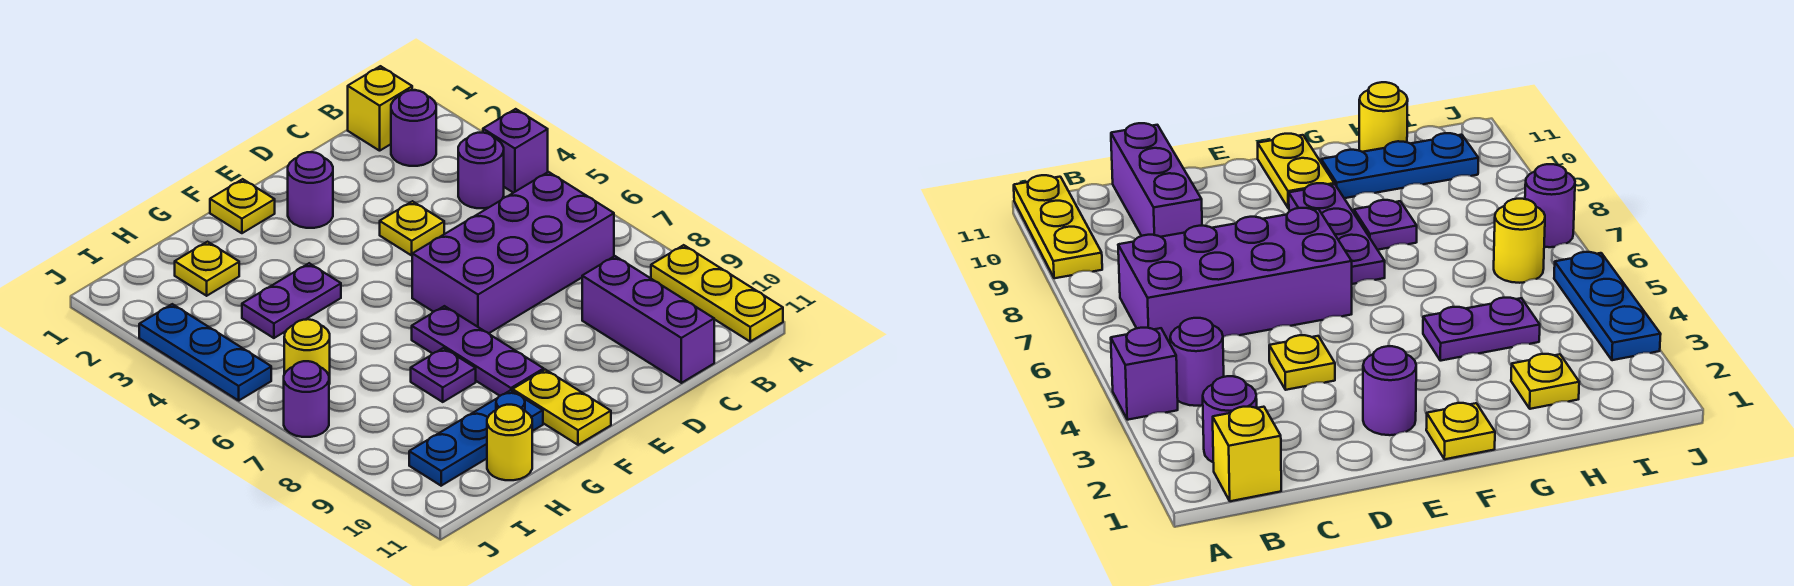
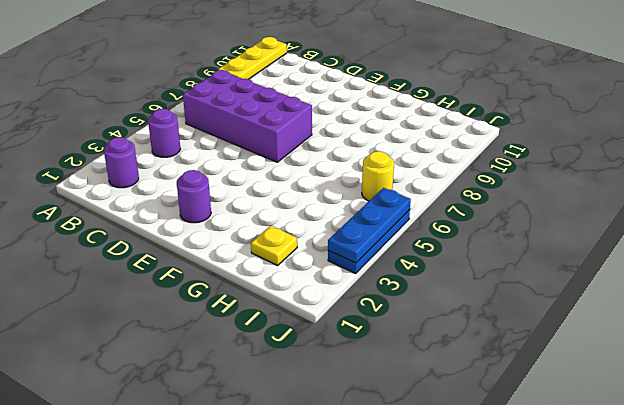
blue 1x3 plate [328,188,411,263] -> blue 1x3 plate turned to [409,390,543,486]
none -> purple 1x1 brick [483,109,548,193]
none -> yellow 1x1 brick [348,66,412,151]
none -> purple 1x3 brick [582,256,714,383]

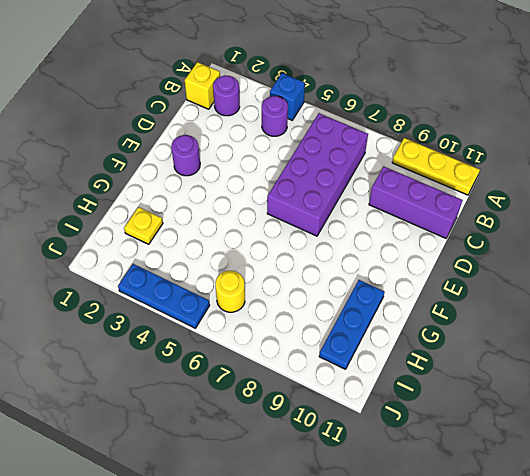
blue 1x1 brick [270,73,305,120] -> purple 1x1 brick [483,109,548,193]
none -> yellow 1x1 plate [380,201,444,255]
none -> yellow 1x1 plate [210,179,275,233]
none -> purple 1x3 plate [412,306,544,396]

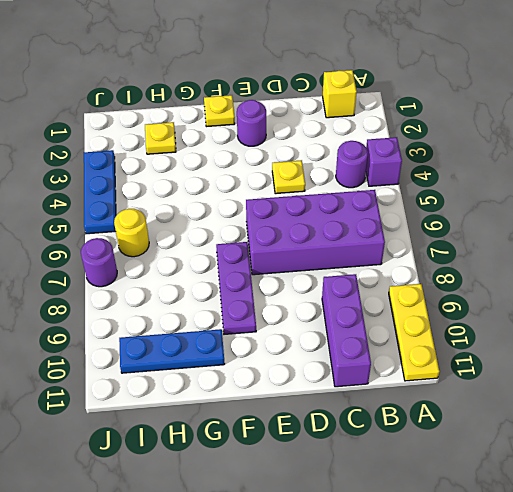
none -> purple 1x1 round brick [391,90,436,166]
none -> yellow 1x2 plate [512,370,611,445]
none -> purple 1x2 plate [242,263,341,338]

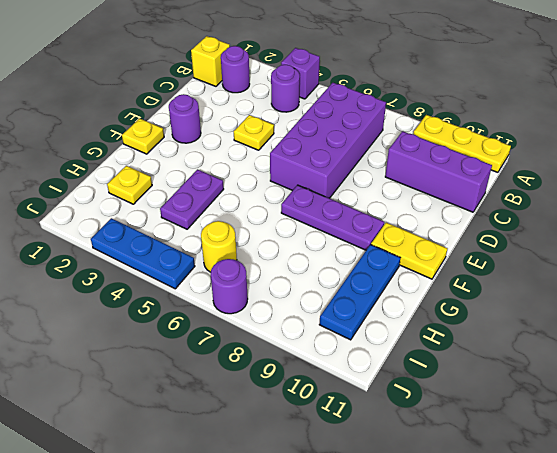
none -> purple 1x1 plate [411,348,476,402]
none -> yellow 1x1 round brick [487,405,532,480]

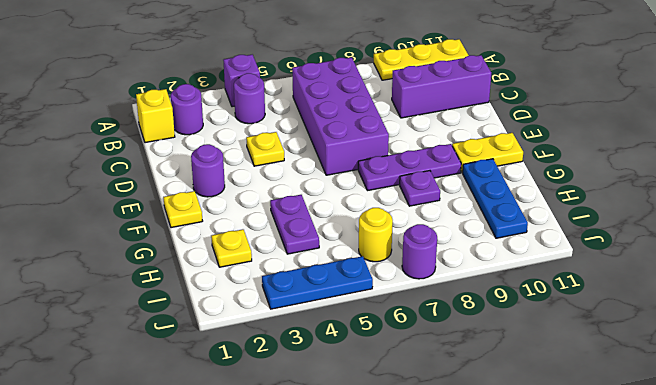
none -> yellow 1x1 round brick [487,405,532,480]

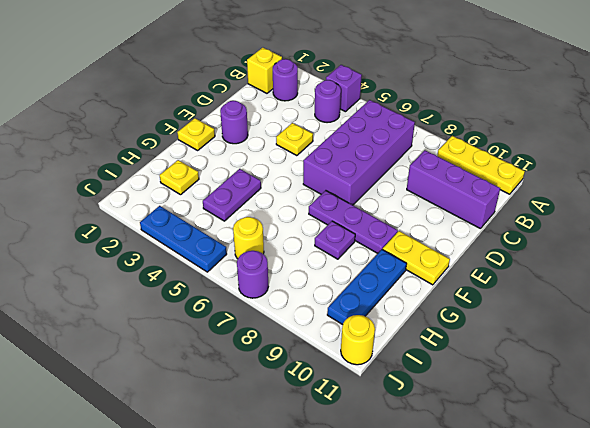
yellow 1x1 round brick [341,315,375,365] -> yellow 1x1 round brick moved to [487,405,532,480]

